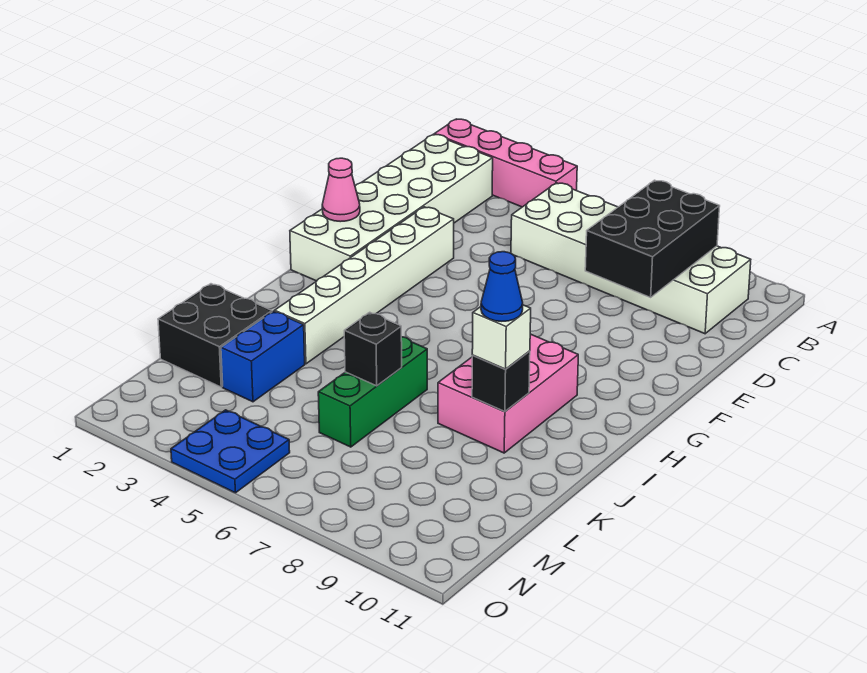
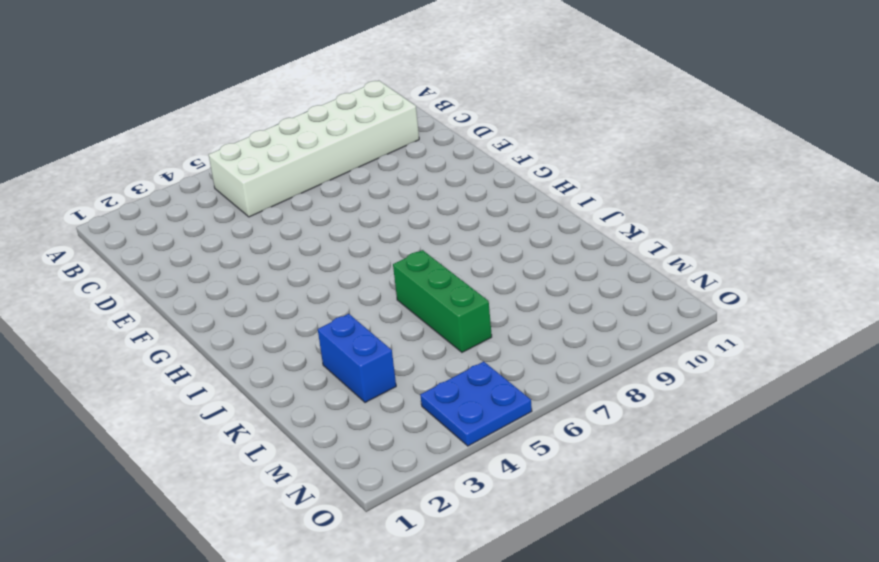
none -> pink 1x4 brick [434,119,577,207]
none -> white 2x6 brick [290,134,493,281]
none -> white 1x6 brick [275,207,454,364]

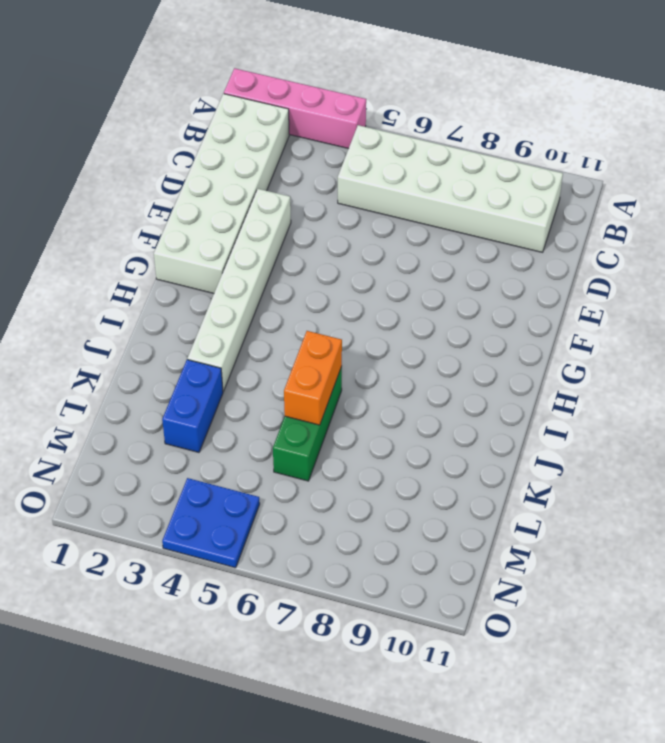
orange 1x2 brick [284,331,342,425] -> black 1x1 brick [344,312,402,386]
none -> pink 2x3 brick [438,334,578,453]
none -> black 2x2 brick [158,284,272,387]
none -> black 2x3 brick [585,180,720,297]

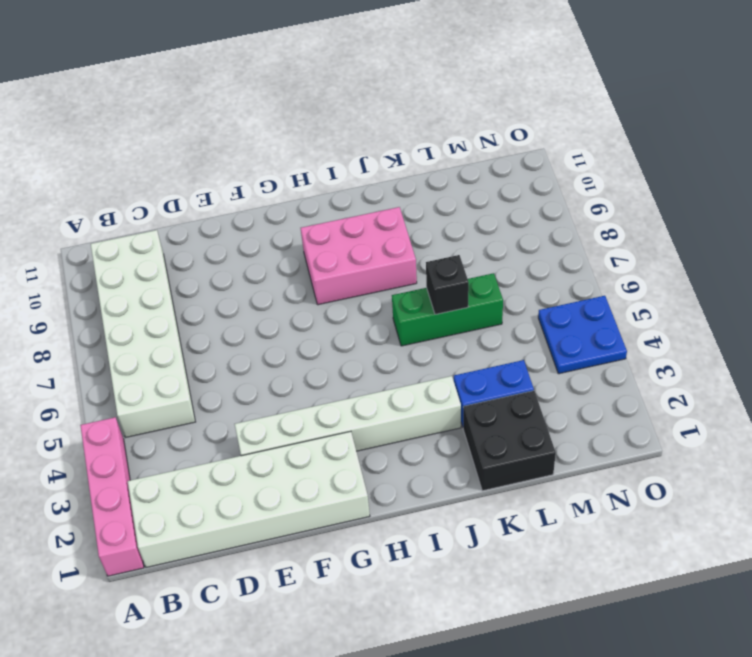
none -> black 2x3 brick [585,180,720,297]
none -> pink 1x1 cone [322,158,360,222]
none -> black 1x1 brick [472,351,530,412]

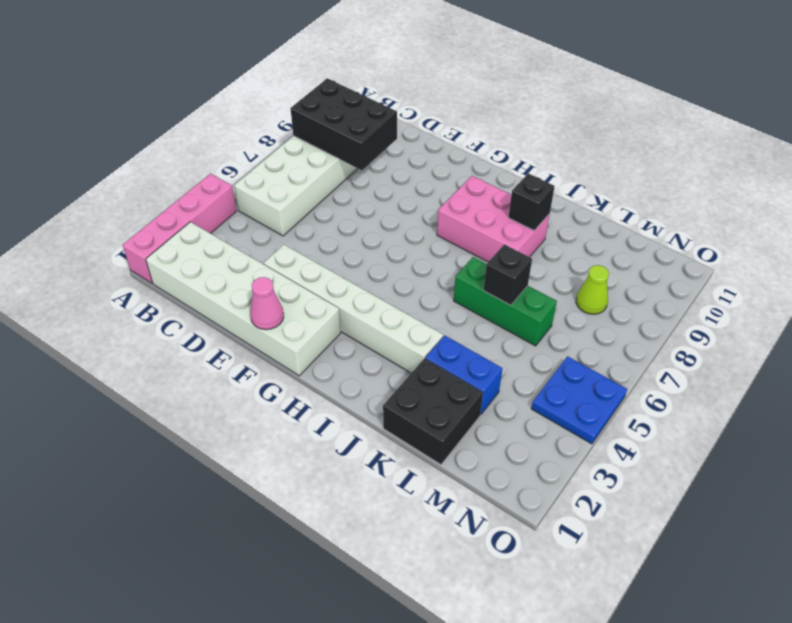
lime 1x1 cone [576,265,609,314] -> none
none -> white 1x1 brick [472,305,531,369]
none -> blue 1x1 cone [481,252,523,321]

